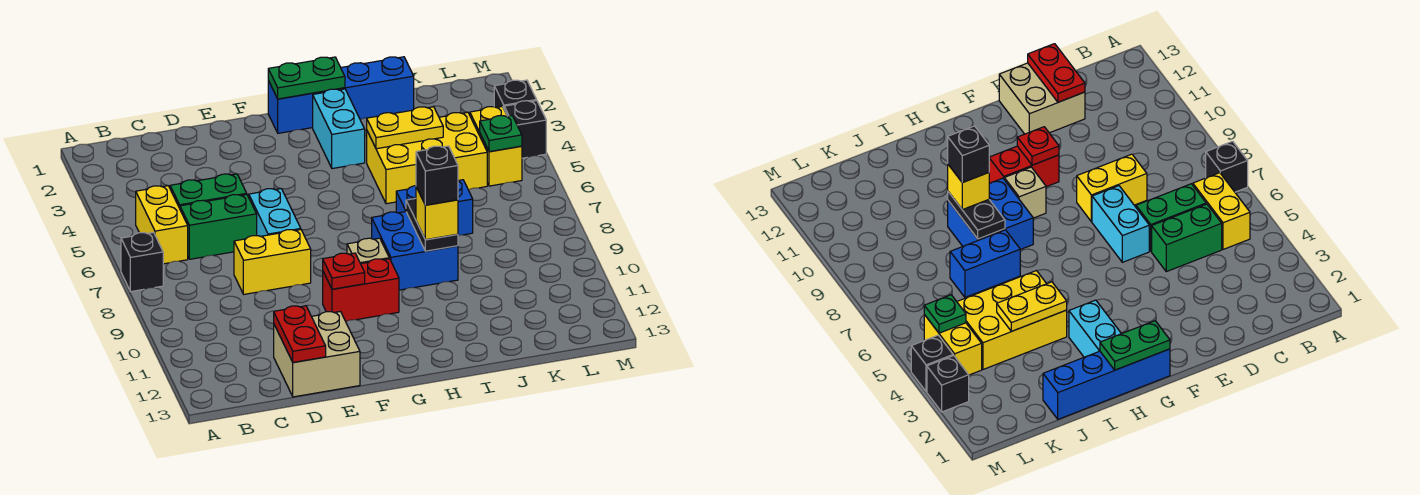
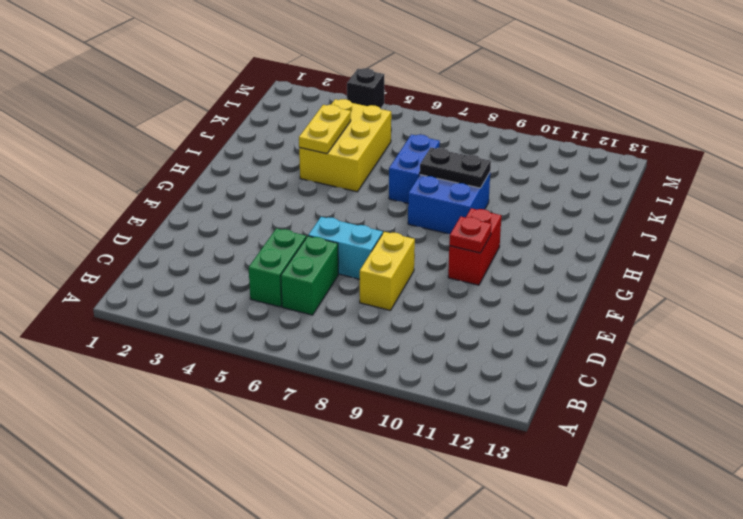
none -> black 1x1 brick [121,233,163,292]
none -> yellow 1x2 brick [136,186,188,264]
none -> tan 2x2 brick [274,312,360,397]

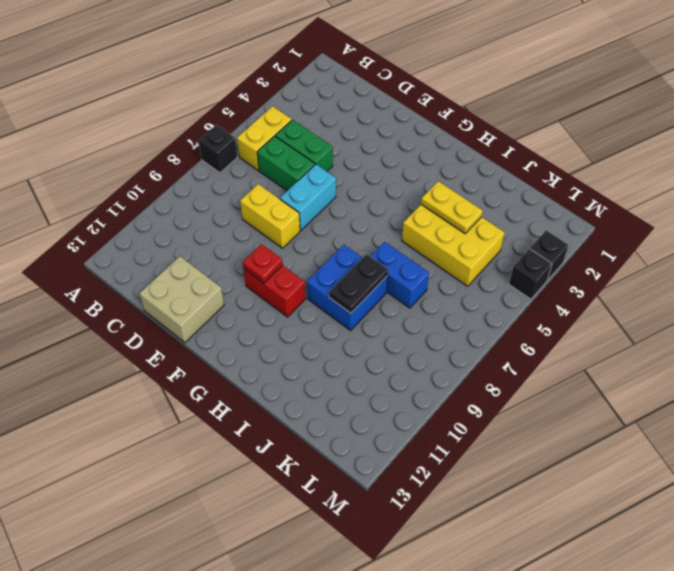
none -> blue 1x4 brick [268,57,414,133]
none -> tan 1x1 brick [347,238,389,264]
none -> cyan 1x2 brick [313,89,365,169]

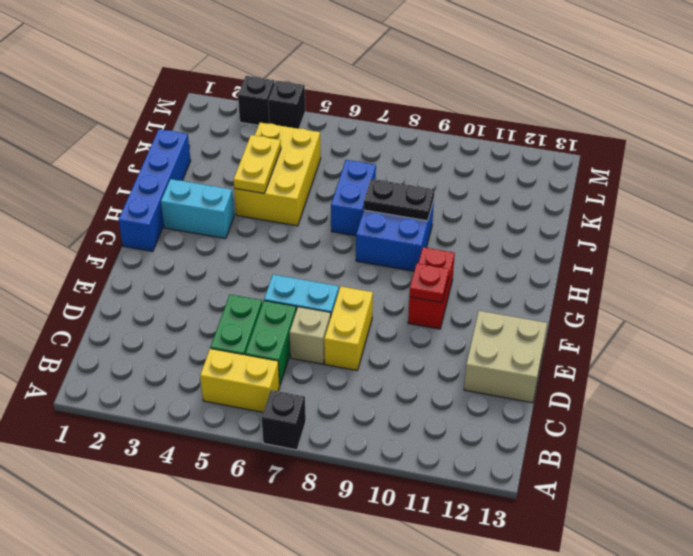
tan 1x1 brick [289,307,331,364] -> tan 1x1 brick moved to [347,238,389,264]
none -> yellow 1x2 brick [470,107,522,186]
none -> red 1x2 plate [274,306,326,362]
none -> green 1x2 plate [268,57,345,99]

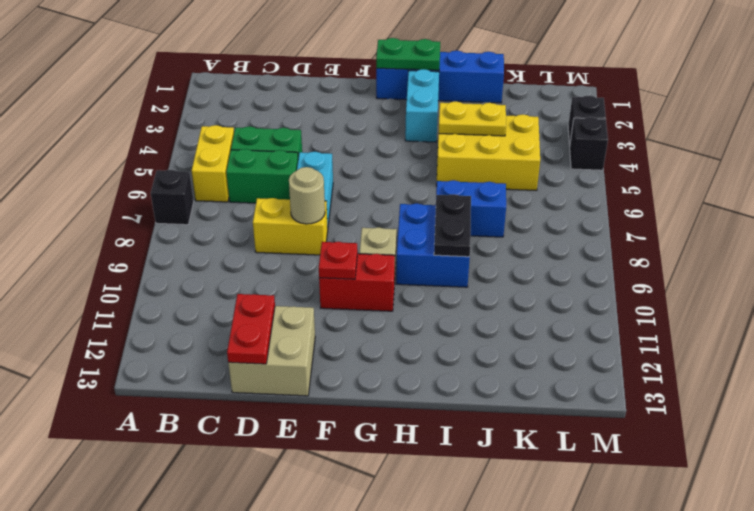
tan 1x1 round brick [289,167,325,224] -> none
none -> yellow 1x2 brick [470,107,522,186]
none -> green 1x1 plate [480,116,522,152]
none -> yellow 1x1 brick [416,187,458,240]

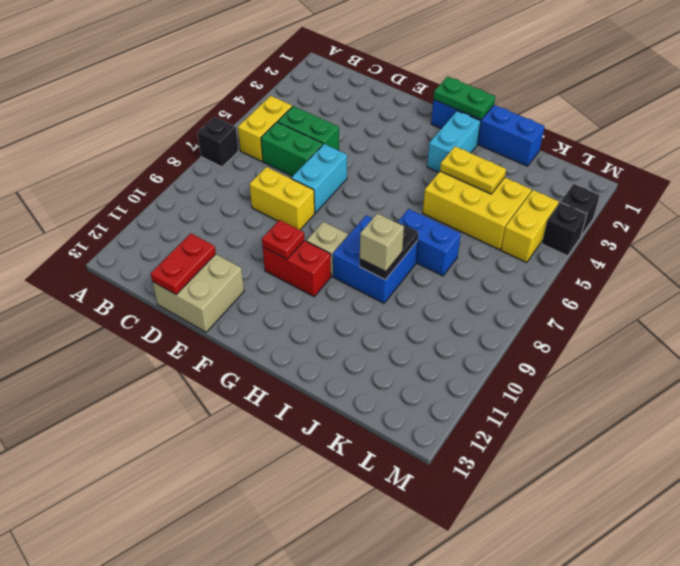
tan 1x1 brick [360,213,404,272] -> yellow 1x1 brick [416,187,458,240]
none -> green 1x1 plate [480,116,522,152]
none -> black 1x1 brick [416,146,458,205]

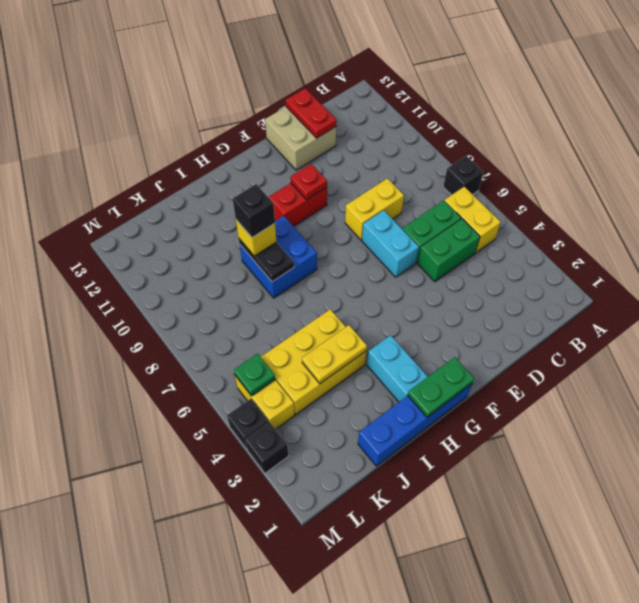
none -> tan 1x1 brick [347,238,389,264]
none -> blue 1x2 brick [396,180,473,235]

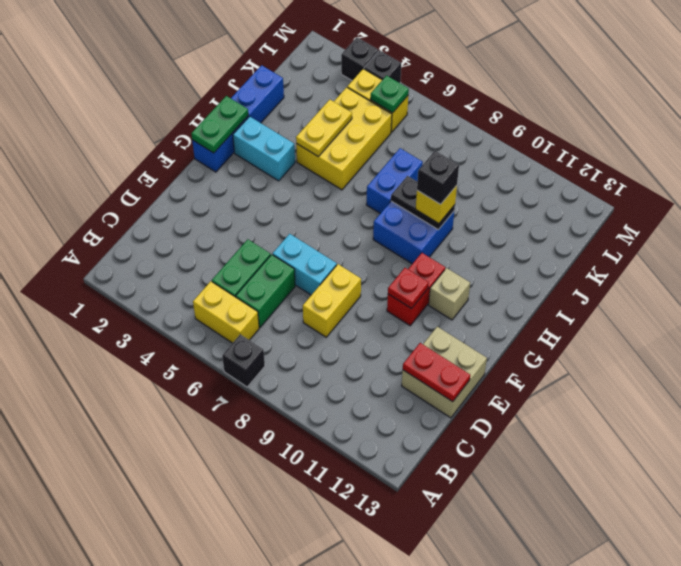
tan 1x1 brick [429,268,470,320] -> tan 1x1 brick moved to [347,238,389,264]

